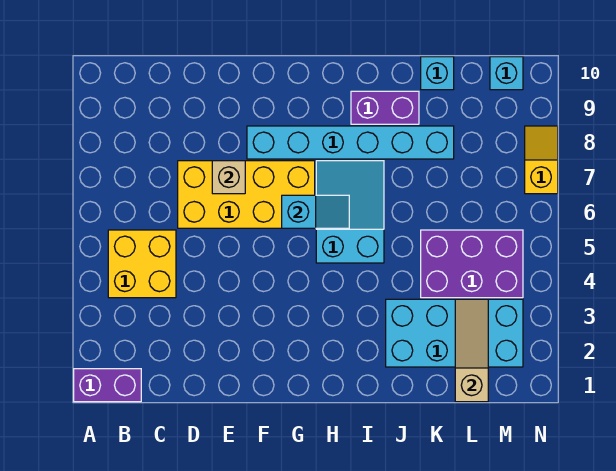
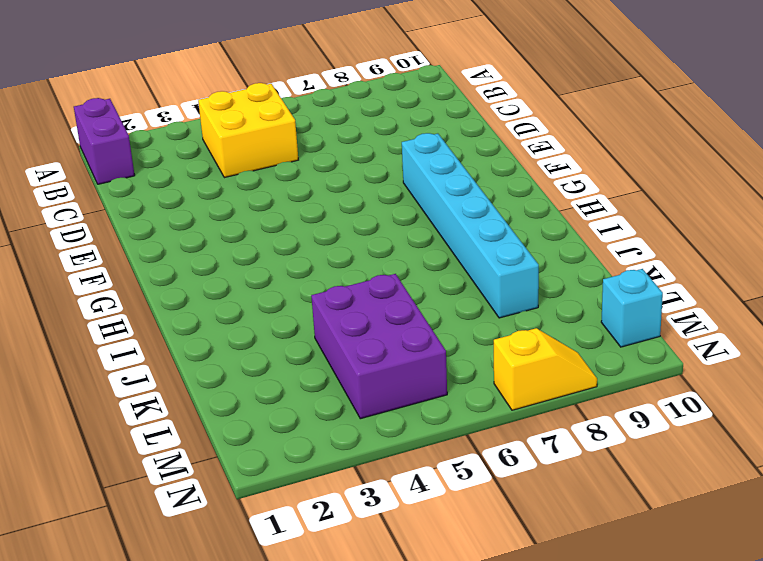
none -> yellow 2x4 brick [178,161,315,228]
none -> cyan 2x3 slope [316,161,384,263]
none -> purple 1x2 brick [351,91,419,124]

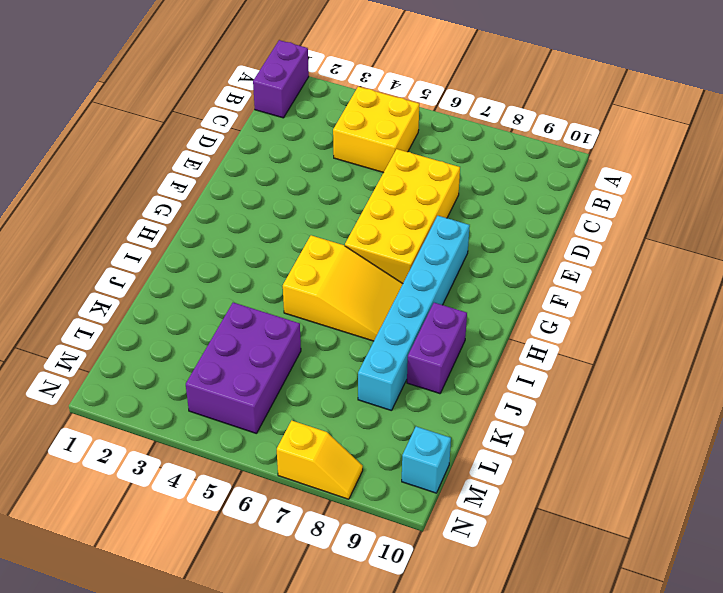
yellow 2x3 slope [283,235,403,341] -> cyan 2x3 slope [316,161,384,263]
none -> cyan 2x4 brick [386,299,523,367]
none -> cyan 1x1 brick [421,57,454,90]
none -> tan 1x1 brick [212,161,245,194]

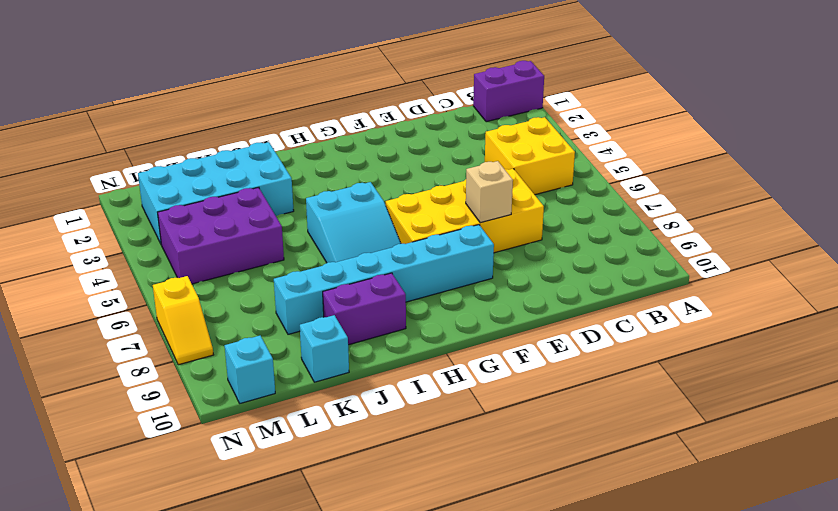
none -> cyan 1x2 slope [282,195,349,228]
none -> tan 1x3 slope [455,299,488,402]

